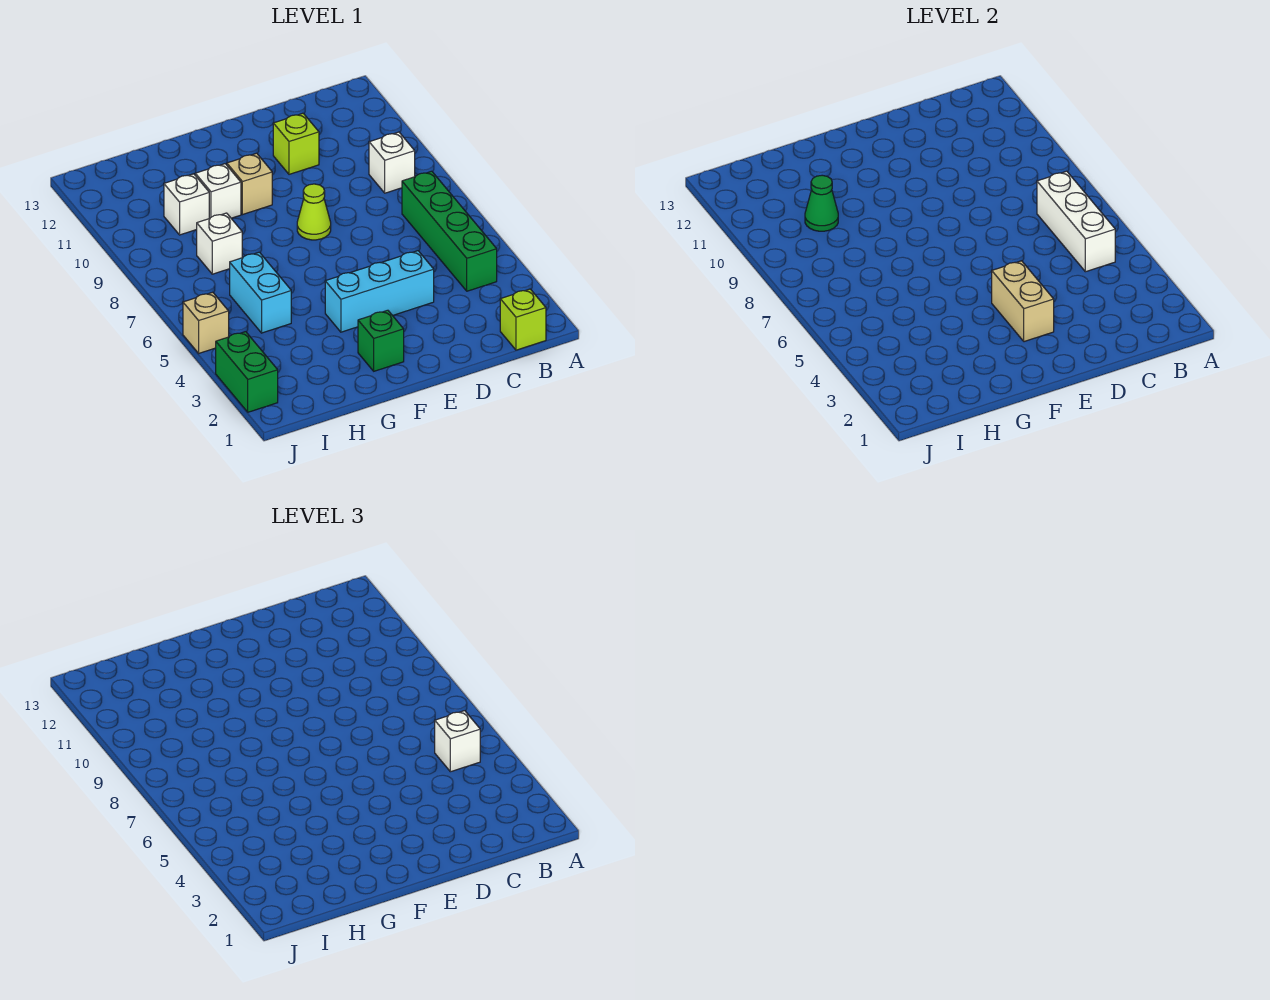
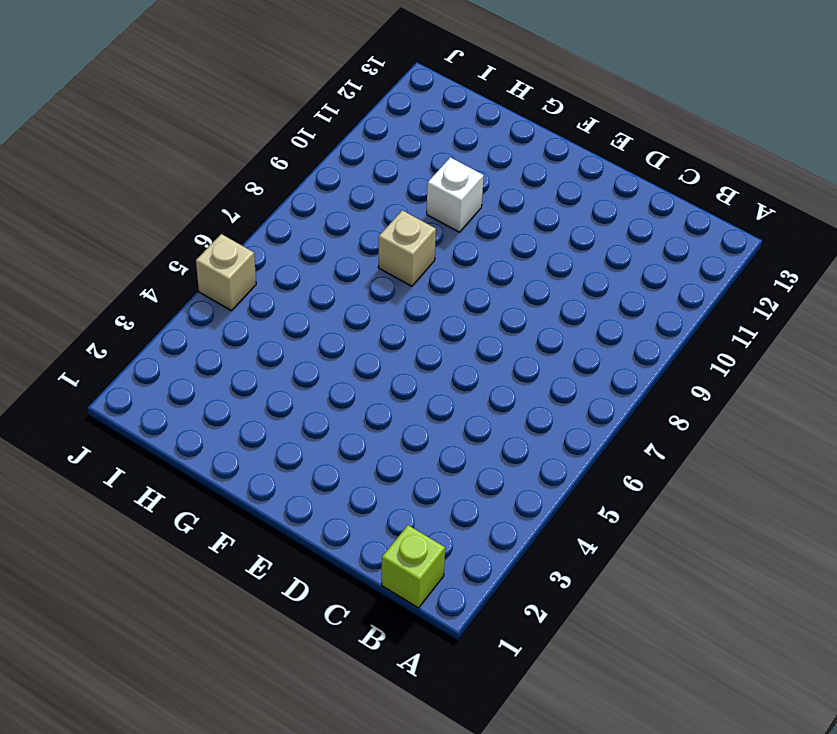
tan 1x1 brick [378,210,436,286] -> tan 1x1 brick moved to [227,153,272,215]
none -> green 1x4 brick [402,171,497,291]
none -> white 1x1 brick [369,132,415,193]
none -> cyan 1x3 brick [325,251,434,332]

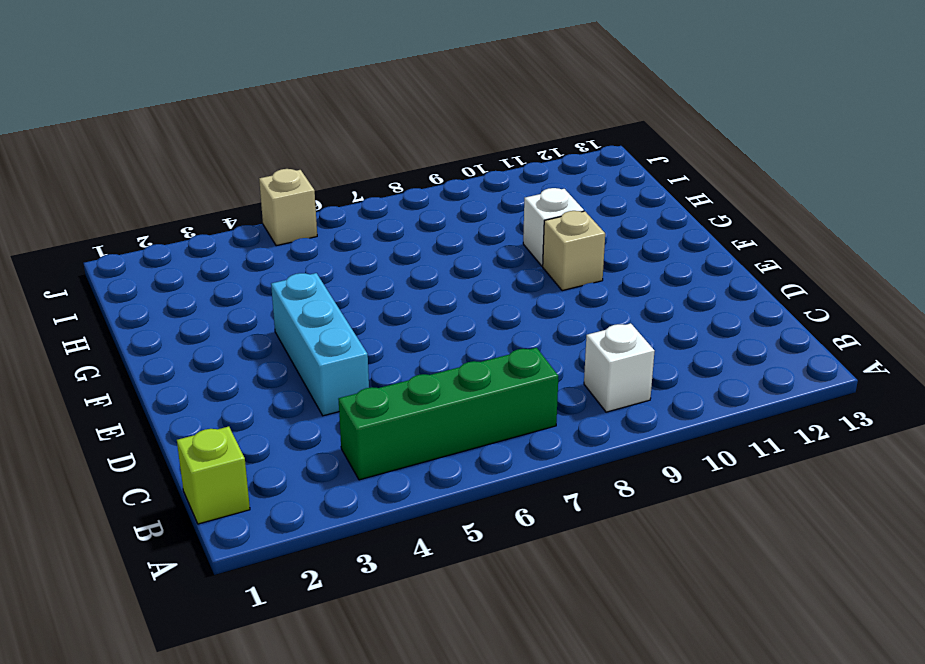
none -> lime 1x1 brick [273,113,319,174]
none -> lime 1x1 cone [297,184,331,240]
none -> green 1x1 brick [358,310,404,371]

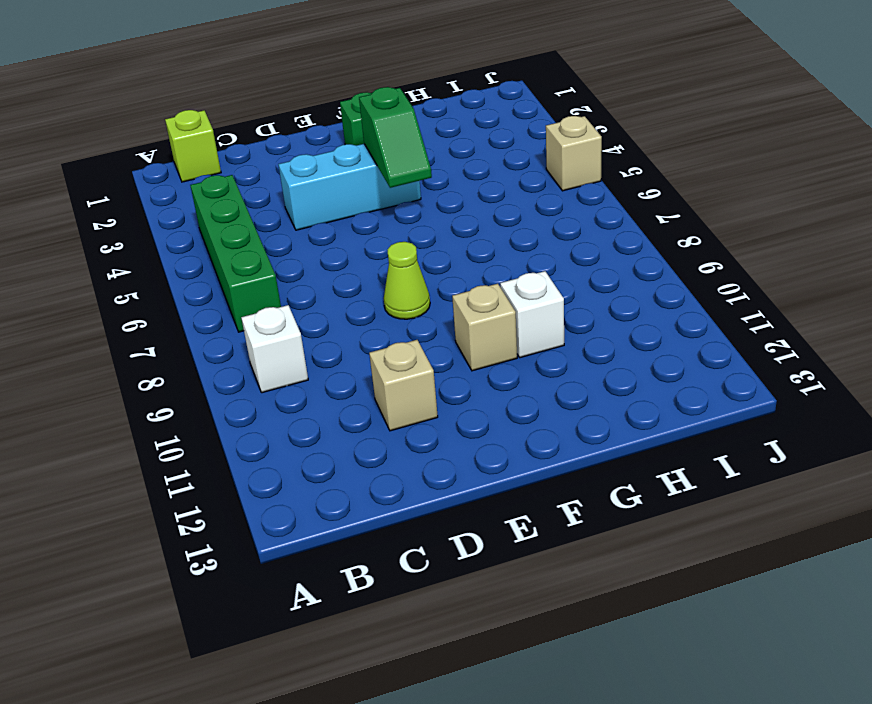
tan 1x1 brick [369,340,438,431] -> lime 1x1 brick [273,113,319,174]
green 1x2 slope [359,87,432,188] -> none
none -> cyan 1x2 brick [230,252,291,333]
none -> white 1x1 brick [197,213,242,274]
none -> white 1x1 brick [164,174,209,235]

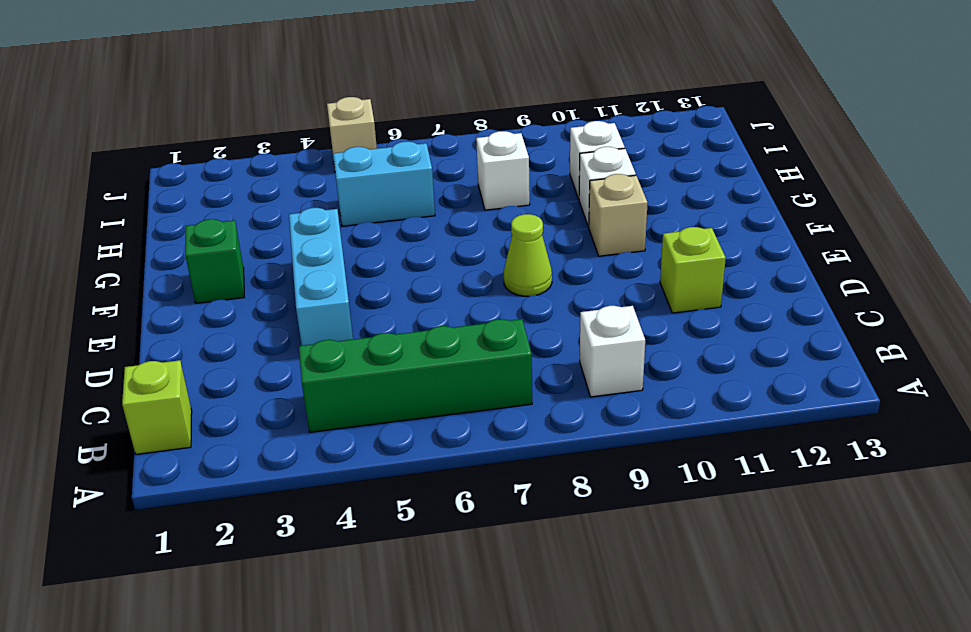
none -> green 1x2 brick [216,332,278,412]
none -> white 1x3 brick [1037,171,1115,272]
none -> tan 1x2 brick [992,261,1054,342]

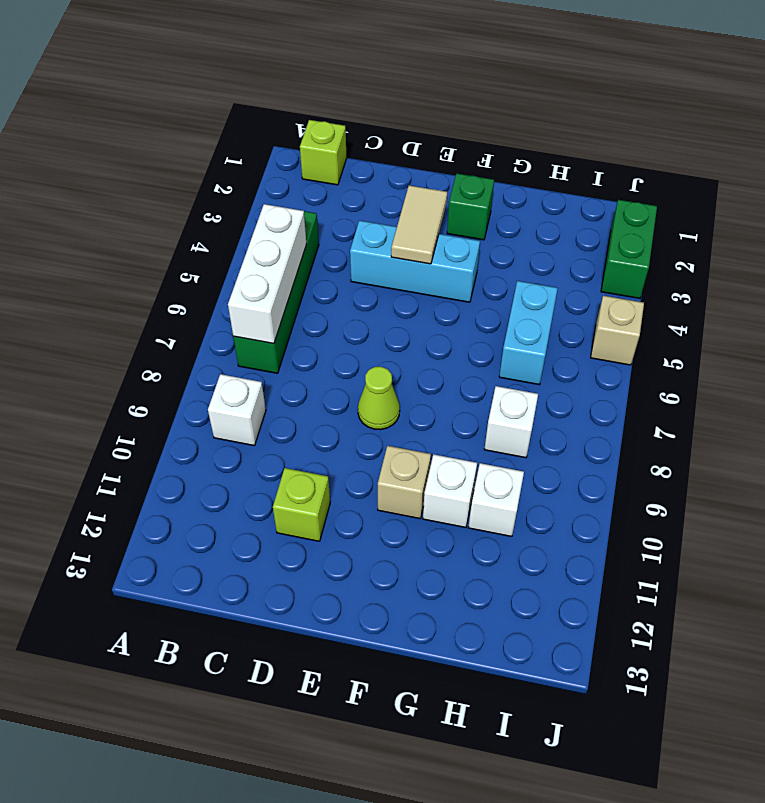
tan 1x2 tile [391,185,447,264] -> tan 1x2 brick [992,261,1054,342]
none -> green 1x1 cone [805,175,838,231]
none -> white 1x1 brick [435,711,480,772]

